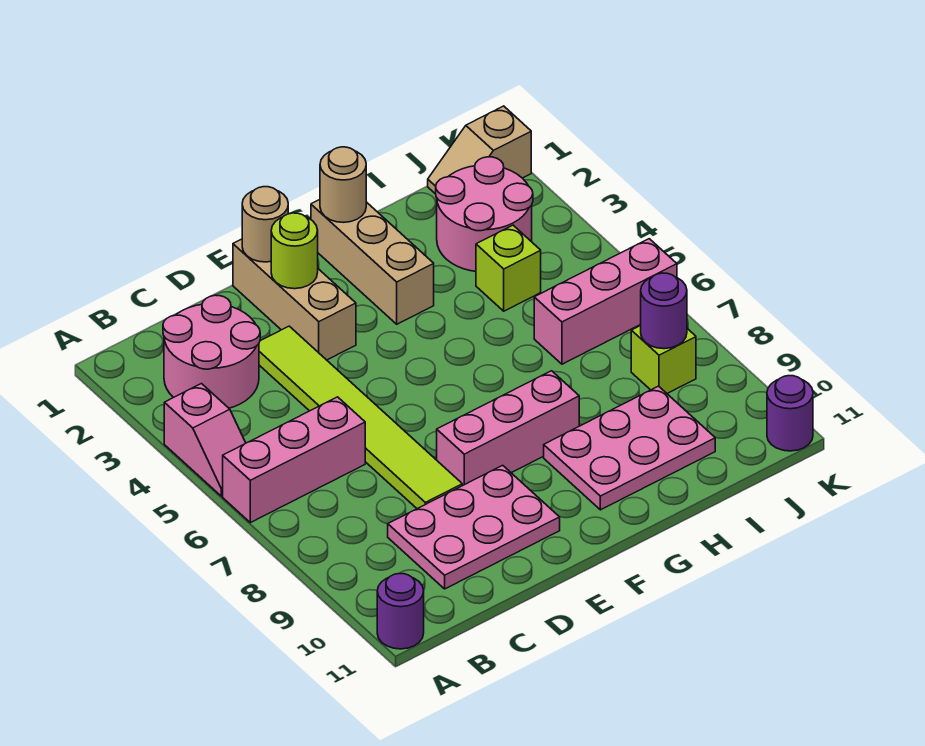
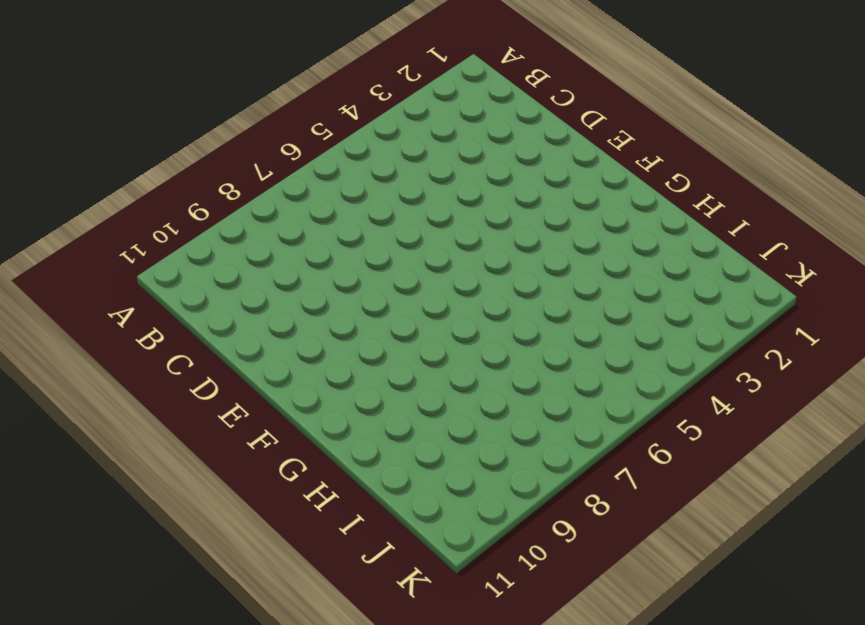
none -> pink 1x2 slope [164,384,246,496]
none -> pink 1x3 brick [223,397,365,523]
none -> purple 1x1 round brick [377,574,424,649]

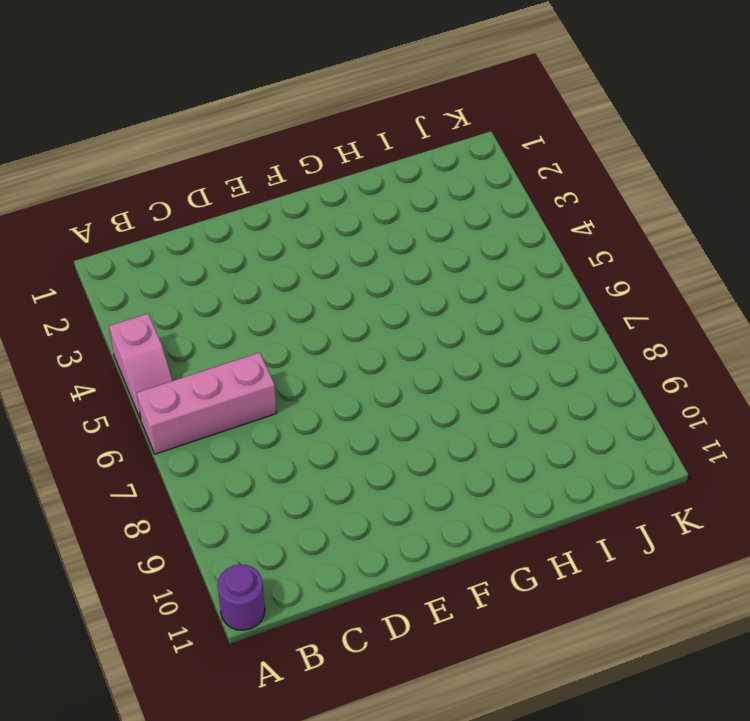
none -> pink 2x2 round brick [163,295,260,408]
none -> pink 2x3 plate [388,465,560,589]
none -> lime 1x6 tile [259,326,462,509]

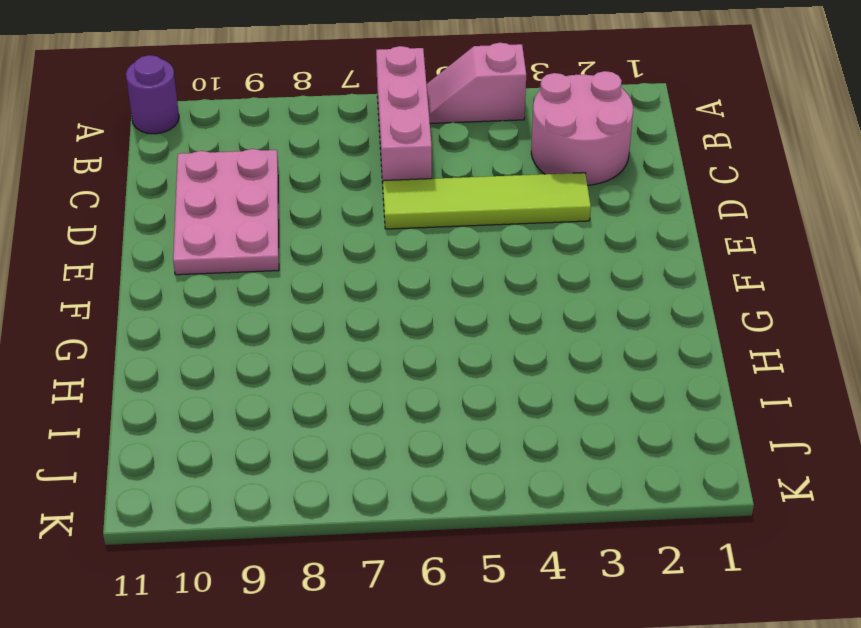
lime 1x4 tile [383,173,591,229] -> lime 1x6 tile [259,326,462,509]
none -> tan 1x3 brick [233,239,356,360]
none -> pink 1x3 brick [437,371,579,486]
none -> tan 1x3 brick [311,200,434,324]

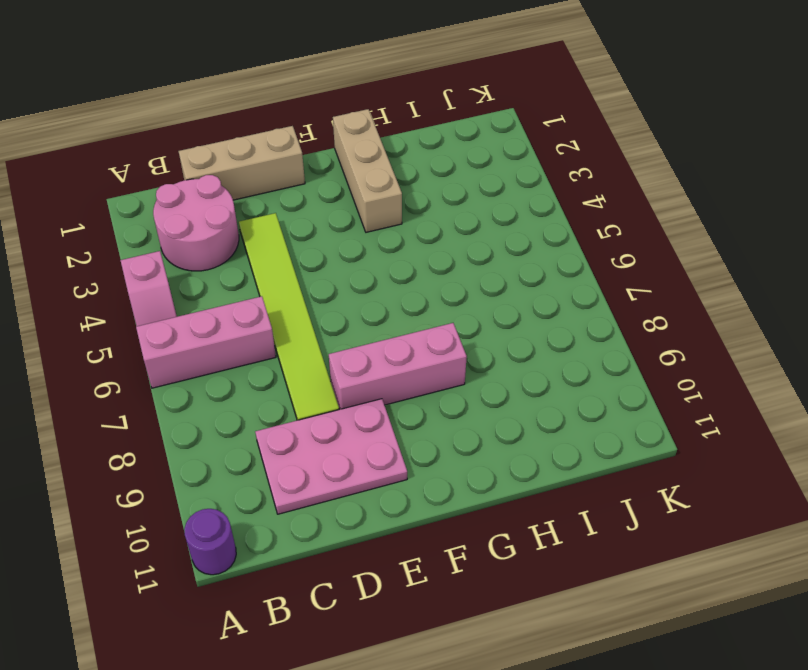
tan 1x3 brick [178,126,305,200] -> tan 1x3 brick turned to [233,239,356,360]
none -> pink 2x3 plate [544,386,715,510]
none -> pink 2x2 round brick [436,157,533,271]
none -> lime 1x1 brick [476,225,541,311]

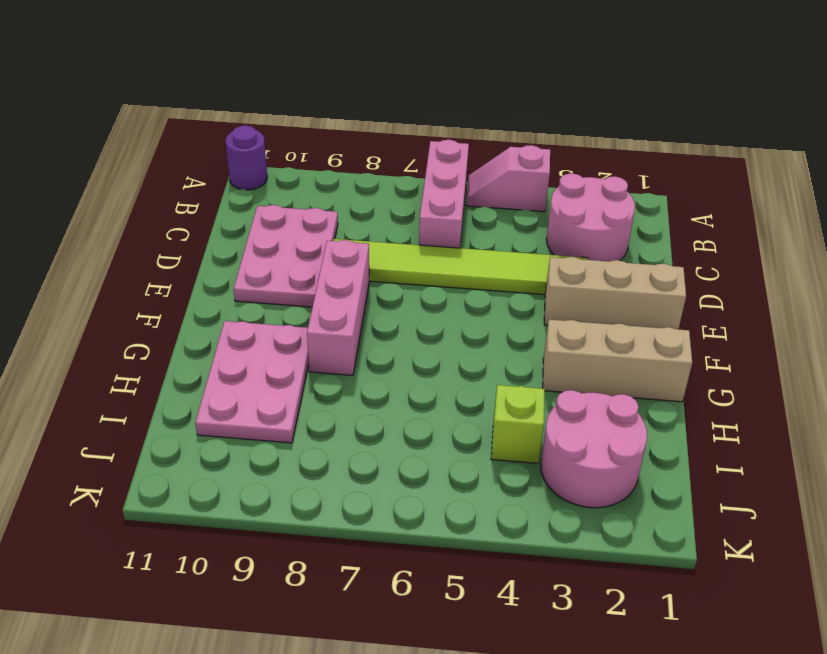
none -> pink 1x3 brick [534,239,677,364]
none -> tan 1x2 slope [428,106,531,194]
none -> lime 1x1 brick [631,325,696,393]

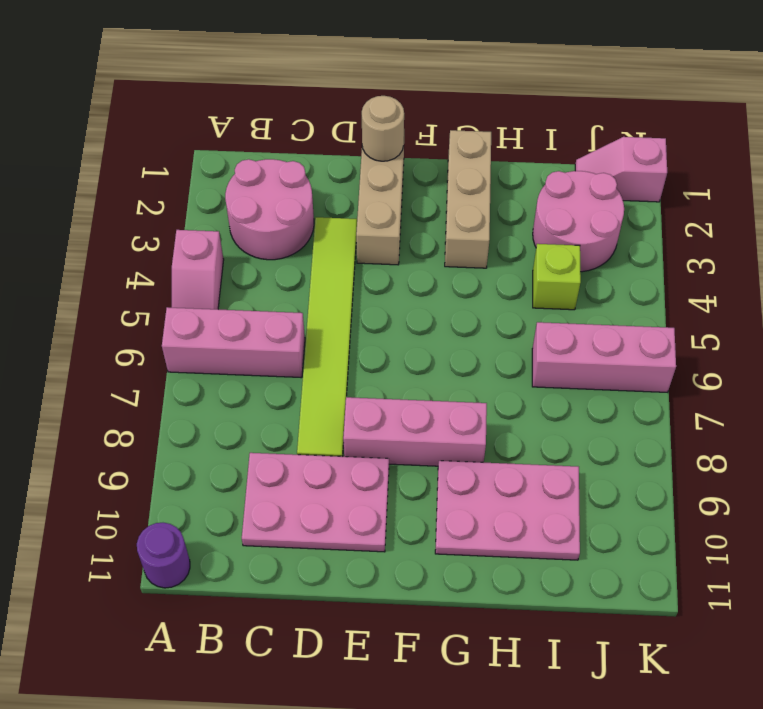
pink 1x2 slope [575,137,667,202] -> tan 1x2 slope [428,106,531,194]
none -> lime 1x1 brick [631,325,696,393]
none -> purple 1x1 round brick [767,376,813,451]
none -> lime 1x1 round brick [271,213,318,289]

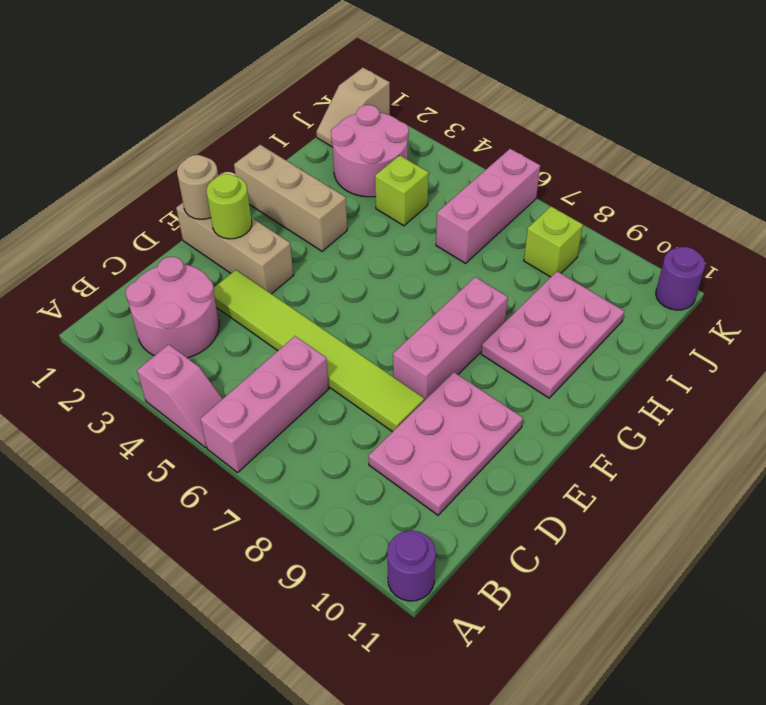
none -> tan 1x1 round brick [320,147,366,222]
none -> purple 1x1 round brick [641,273,687,349]

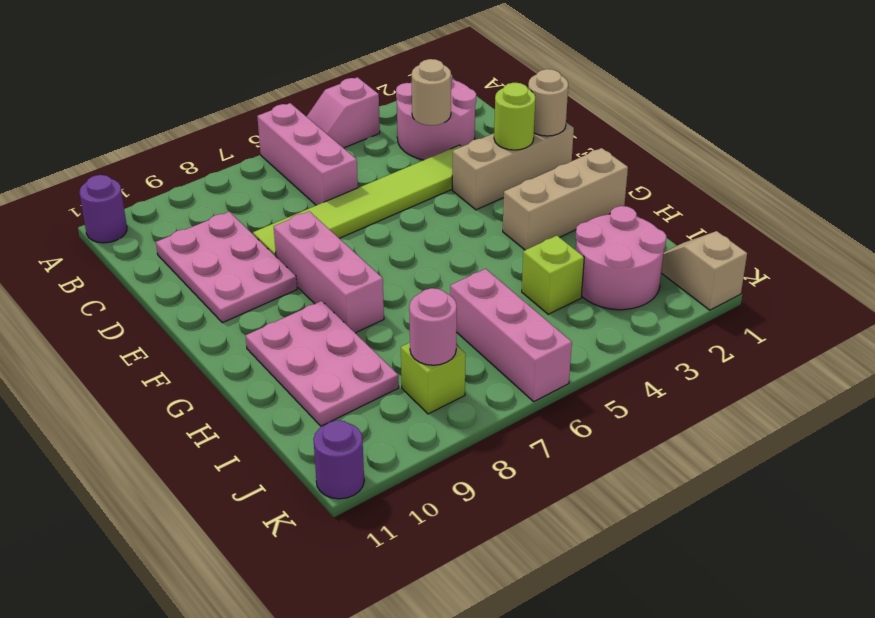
tan 1x1 round brick [412,59,451,125] -> tan 1x1 round brick moved to [320,147,366,222]
pink 1x1 round brick [409,288,457,365] -> purple 1x1 round brick [641,273,687,349]

